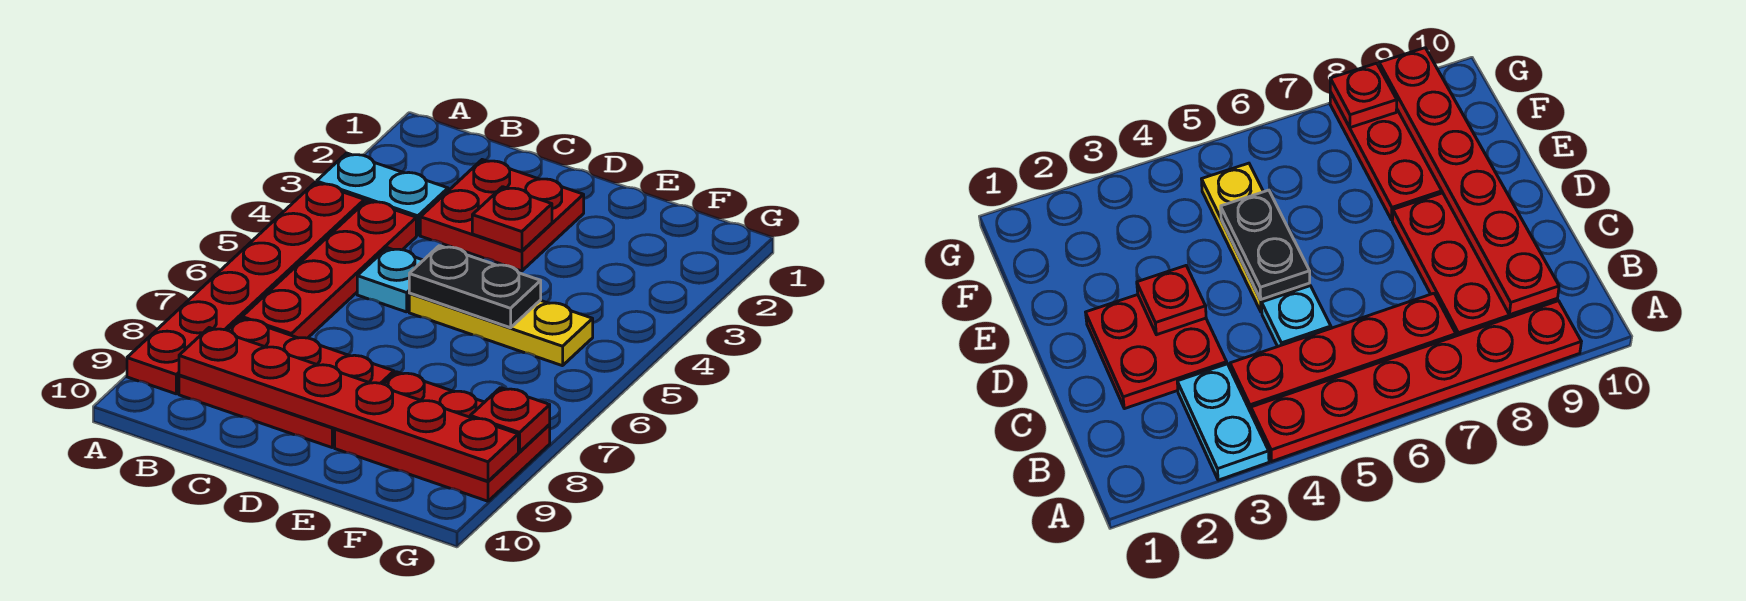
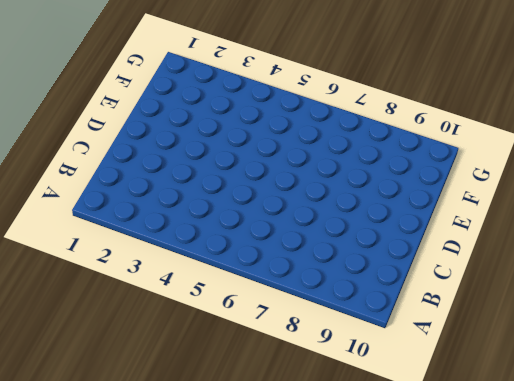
none -> cyan 1x2 plate [317,153,448,235]
none -> red 1x6 plate [127,183,364,394]
none -> red 1x4 plate [242,201,416,338]

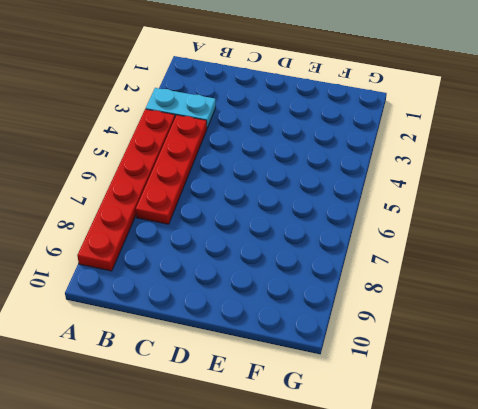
none -> red 2x3 plate [179,318,394,447]
none -> red 2x2 plate [420,160,584,271]
none -> cyan 1x1 plate [357,248,423,312]

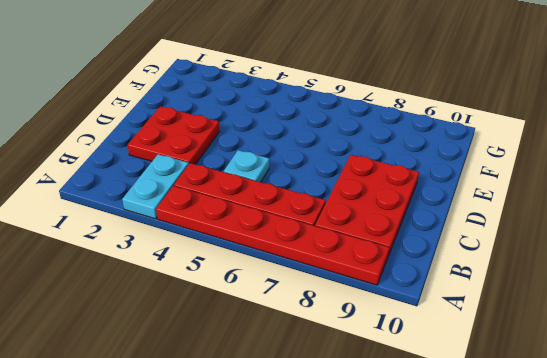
none -> yellow 1x3 plate [409,293,593,366]
none -> red 2x3 plate [335,372,550,501]
none -> red 1x6 plate [179,328,518,481]

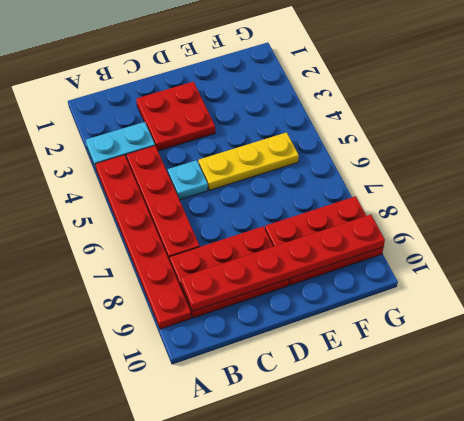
none -> red 1x1 plate [472,187,552,251]
none -> black 1x2 plate [409,246,541,328]
none -> red 1x1 plate [470,388,550,452]

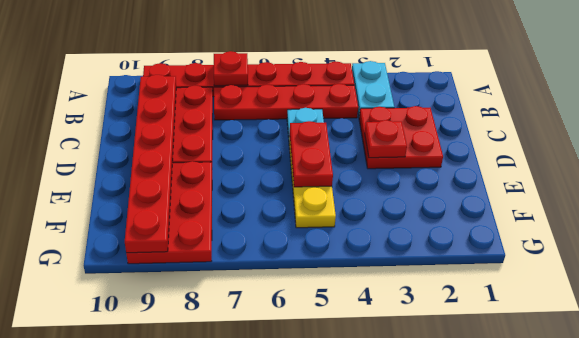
red 1x1 plate [214,51,248,86] -> red 1x1 plate moved to [470,388,550,452]
red 1x2 plate [290,121,333,187] -> black 1x2 plate [409,246,541,328]

